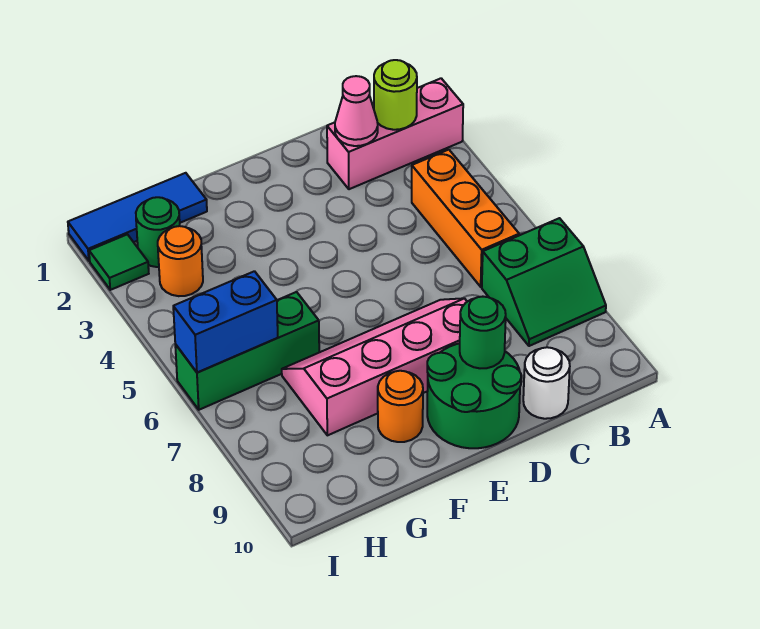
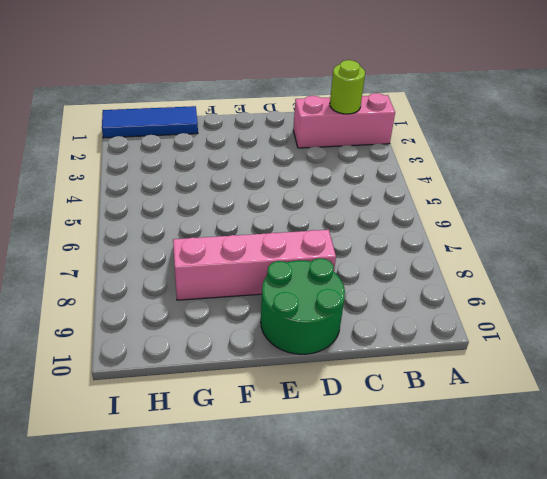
none -> green 2x2 slope [482,218,606,346]
none -> orange 1x3 brick [412,150,519,287]
none -> white 1x1 round brick [523,347,570,419]

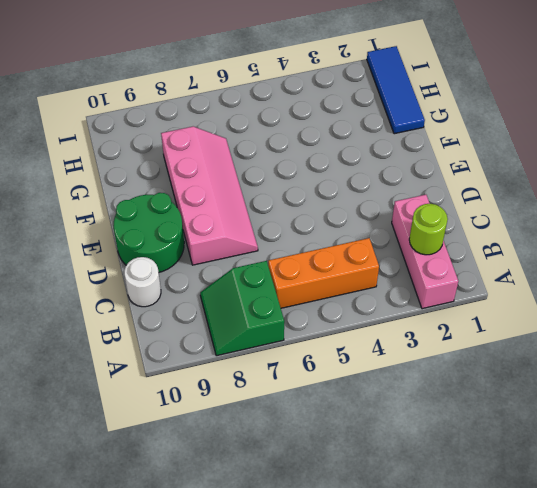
none -> orange 1x1 round brick [378,371,423,442]
none -> green 1x3 brick [175,292,319,410]
none -> green 1x1 round brick [136,197,180,267]

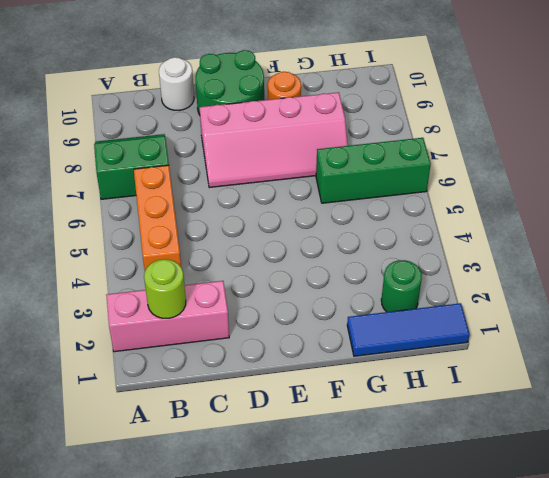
none -> orange 1x1 round brick [158,226,203,296]
none -> green 1x1 tile [89,234,149,290]
none -> pink 1x1 cone [335,76,378,146]

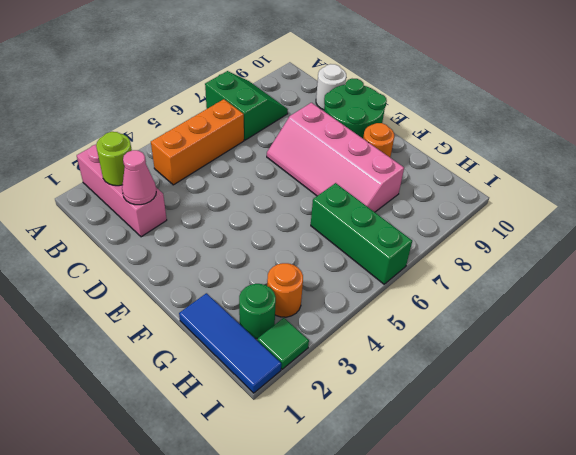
none -> green 1x1 round brick [460,297,506,368]
none -> blue 1x2 brick [173,271,278,372]

